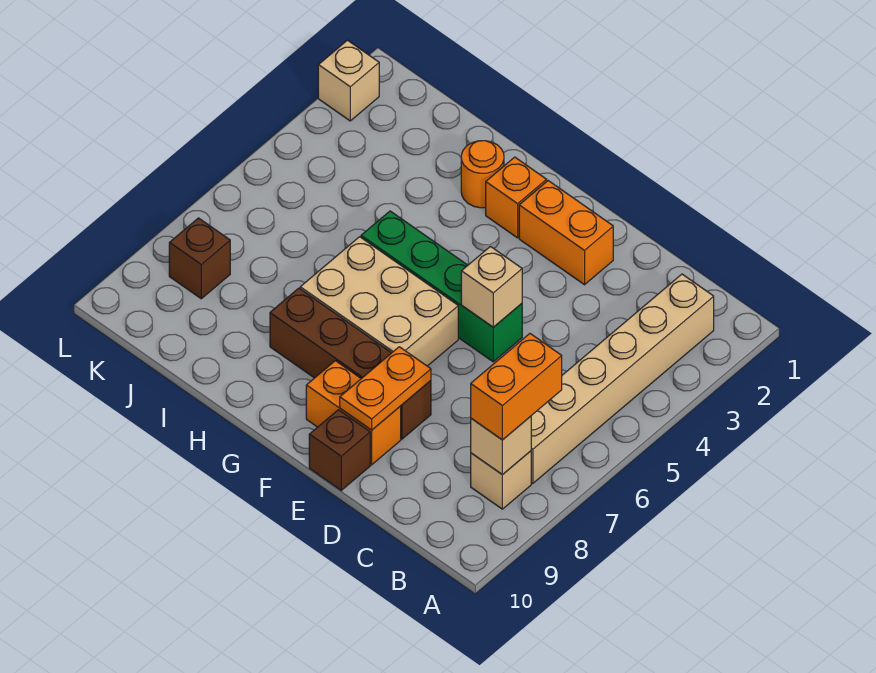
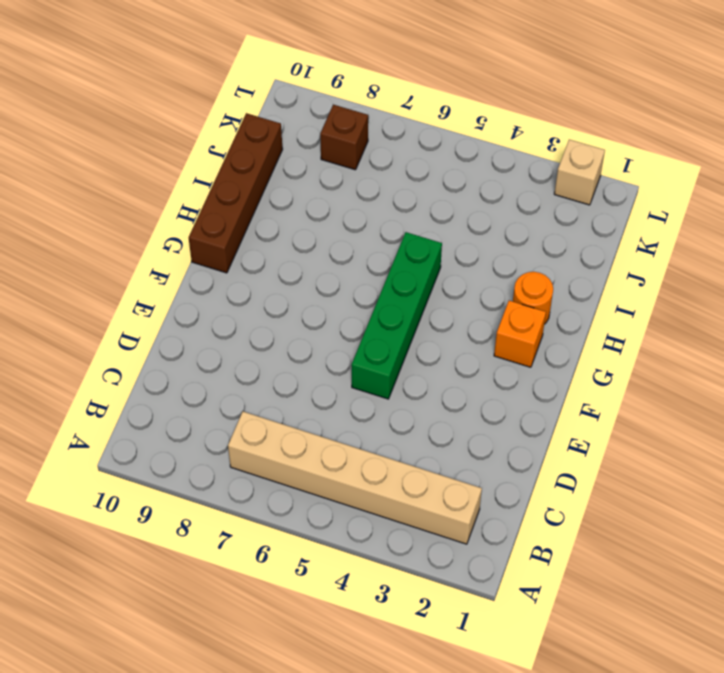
brown 1x4 brick [189,113,282,273] -> brown 1x4 brick moved to [270,288,431,439]
none -> tan 1x1 brick [471,451,531,509]
none -> orange 1x2 brick [519,181,613,285]
none -> orange 1x2 brick [306,361,401,465]

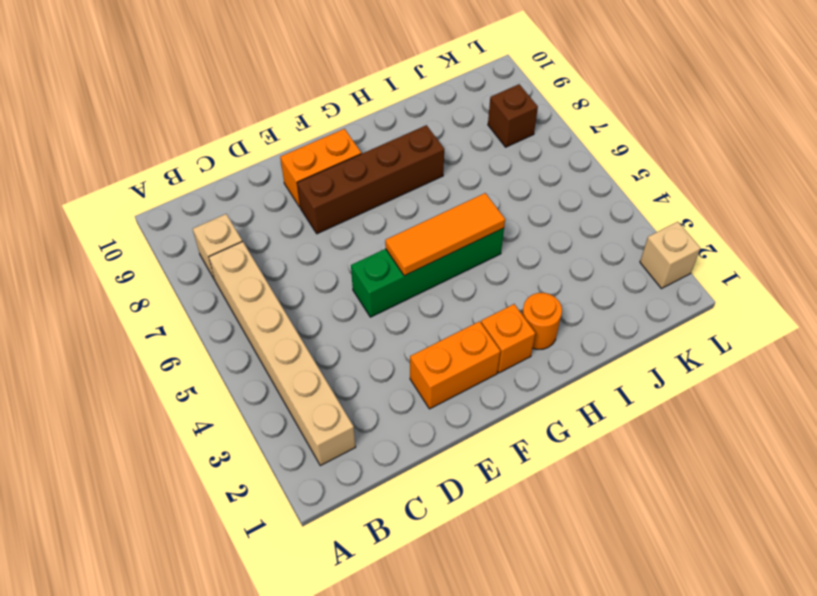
orange 1x3 tile [385,193,505,276] -> none
none -> brown 1x1 brick [309,410,370,490]
none -> tan 2x3 brick [300,237,458,366]
none -> tan 1x1 brick [471,416,531,475]

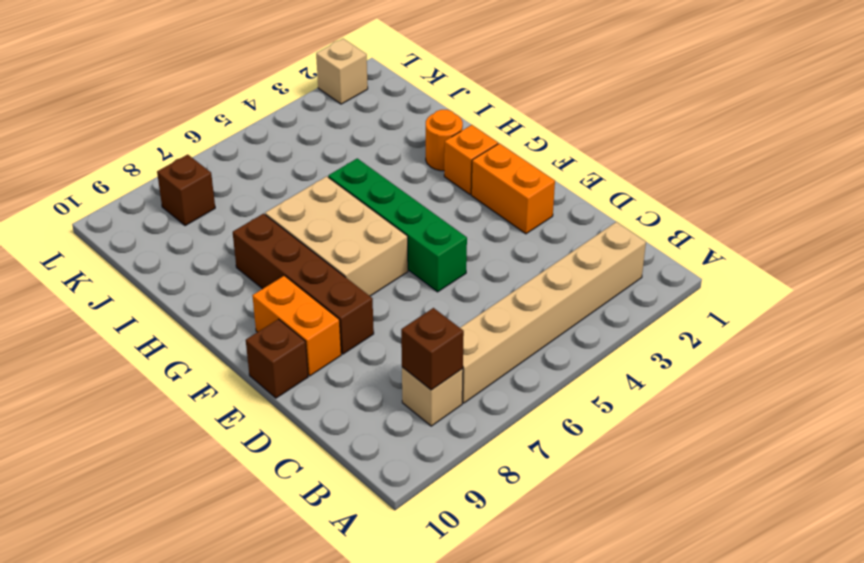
brown 1x1 brick [401,308,464,390] -> tan 1x1 brick [471,416,531,475]
none -> tan 1x1 brick [461,246,522,327]
none -> orange 1x2 plate [340,347,431,430]
none -> orange 1x2 brick [471,334,562,440]

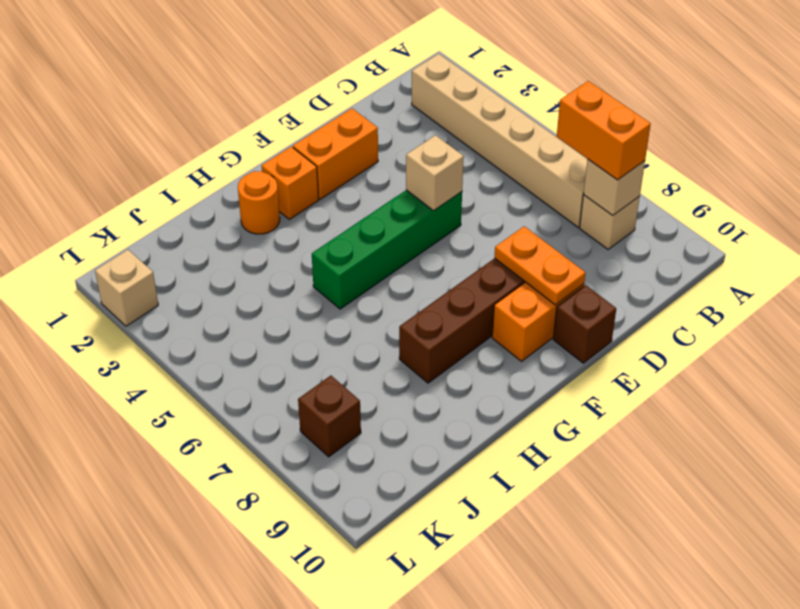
none -> tan 2x3 brick [300,237,458,366]

